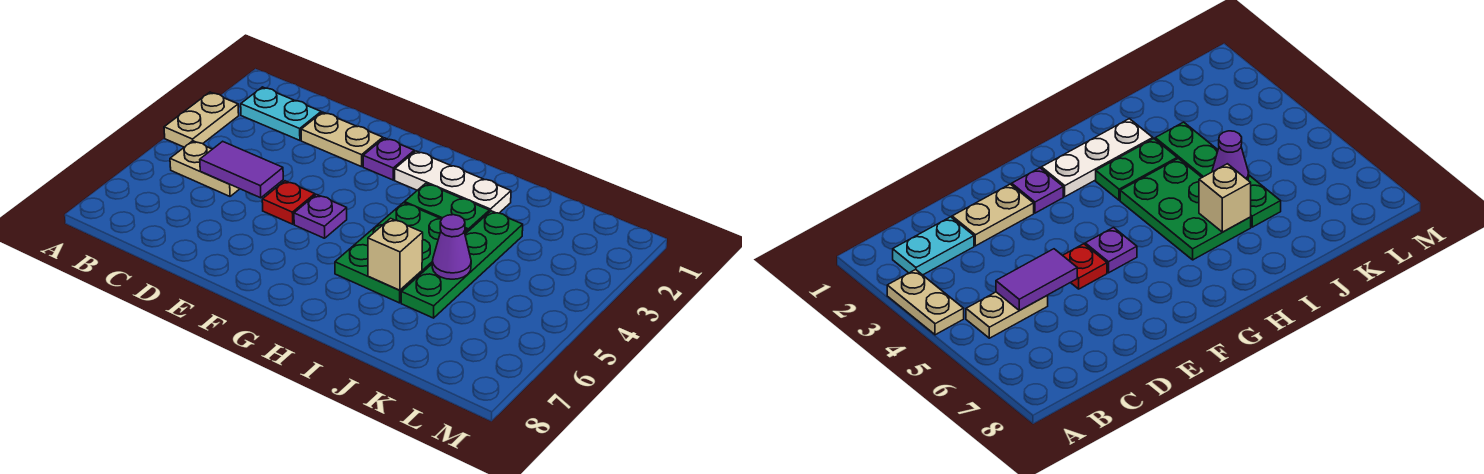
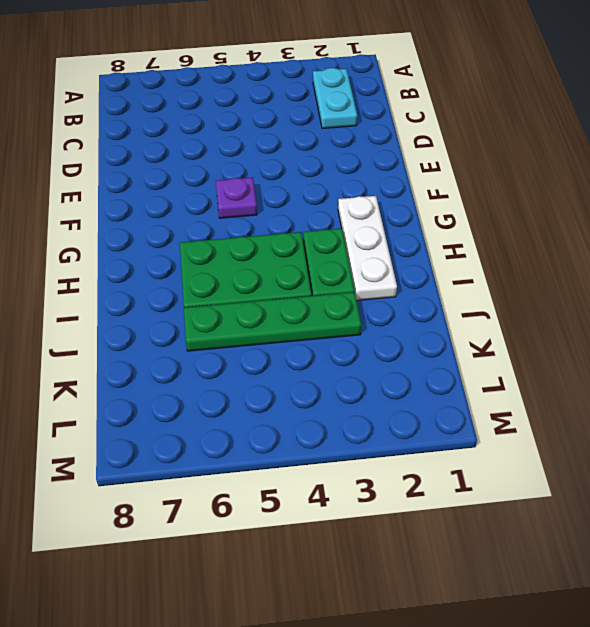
none -> tan 1x2 plate [164,92,239,147]
none -> tan 1x2 plate [170,141,239,196]
none -> tan 1x2 plate [301,112,383,167]

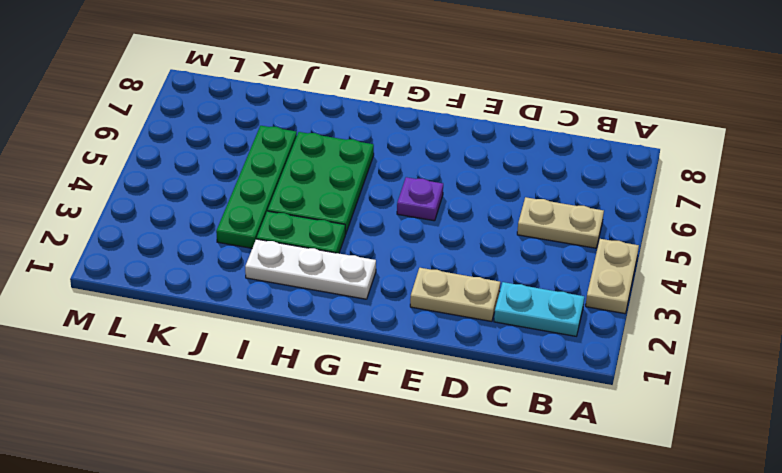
none -> red 1x1 plate [262,181,315,224]
none -> purple 1x1 plate [363,138,414,180]
none -> purple 1x2 tile [200,141,283,198]

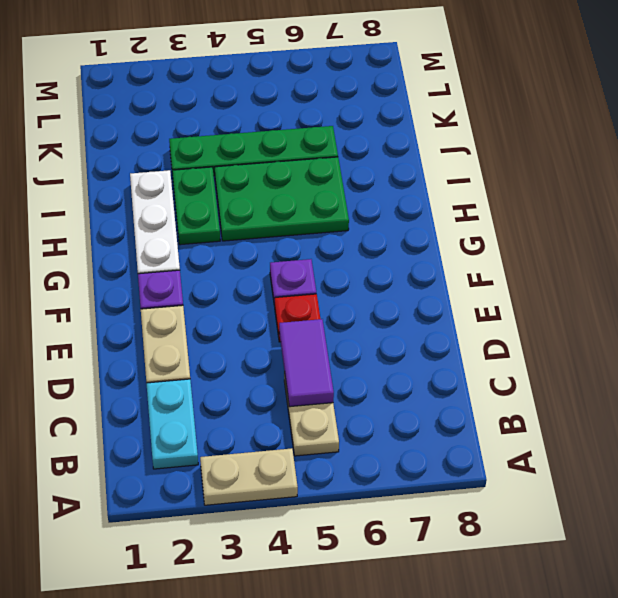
none -> tan 1x1 brick [368,218,423,290]
none -> purple 1x1 cone [432,215,471,279]

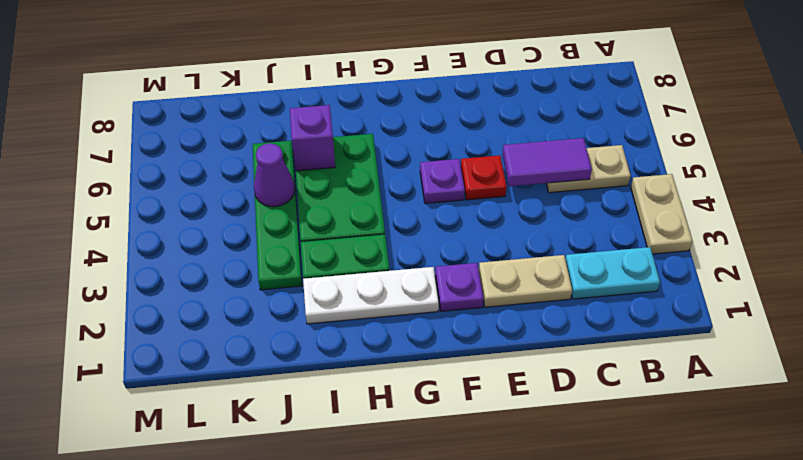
purple 1x1 brick [290,105,335,171] -> tan 1x1 brick [368,218,423,290]

